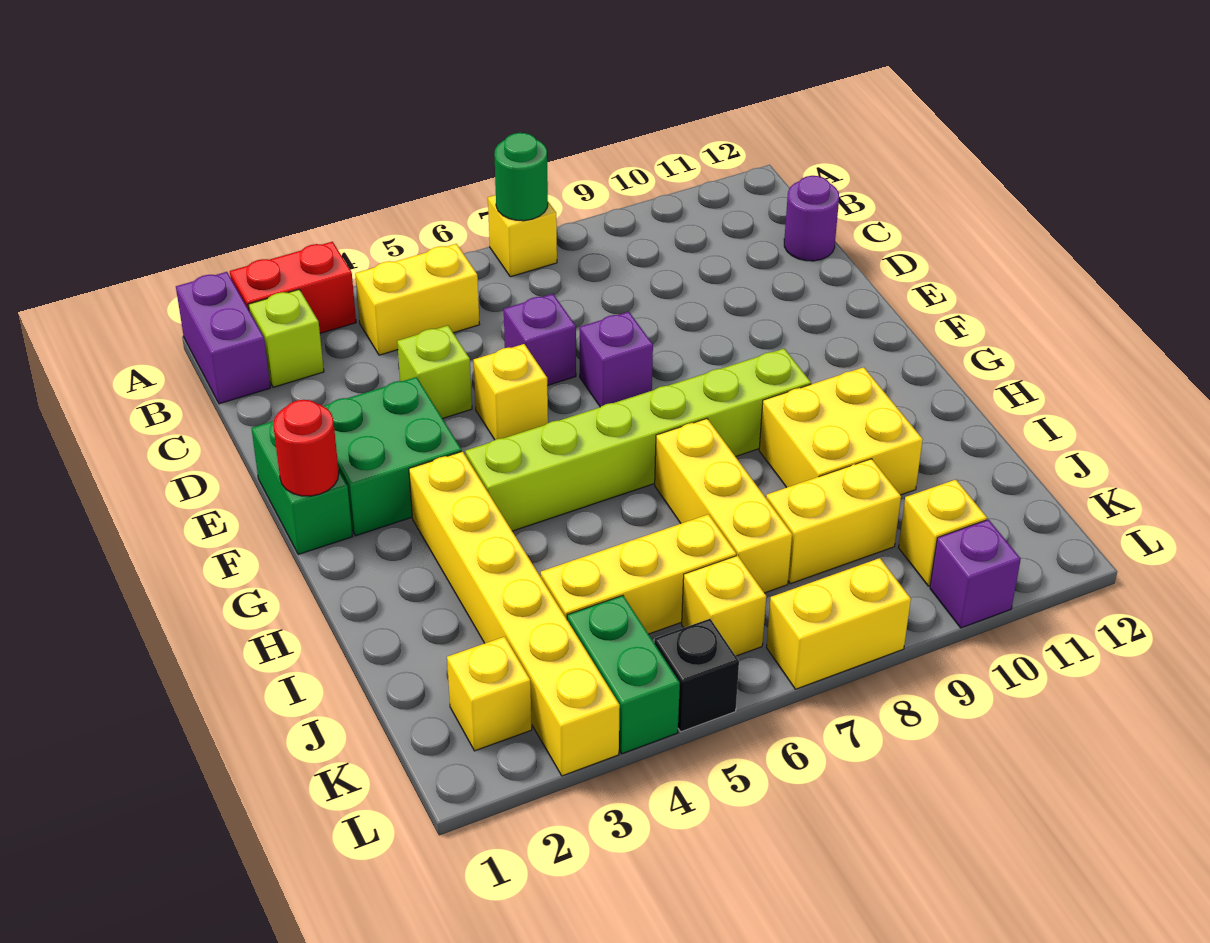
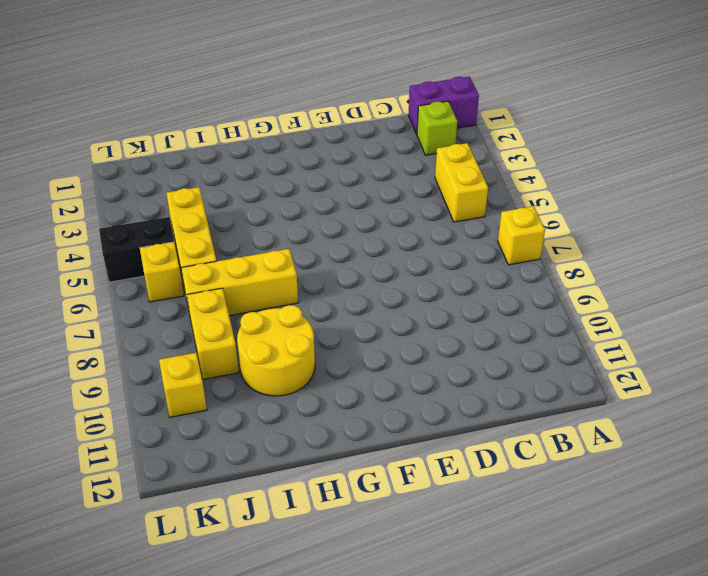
yellow 2x2 round brick [237,305,315,396] -> yellow 2x2 brick [759,367,923,495]
black 1x2 brick [99,217,174,282] -> black 1x1 brick [654,619,739,732]
none -> red 1x2 brick [230,242,356,333]
none -> purple 1x1 round brick [784,176,839,261]
none -> lime 1x1 brick [397,326,472,419]

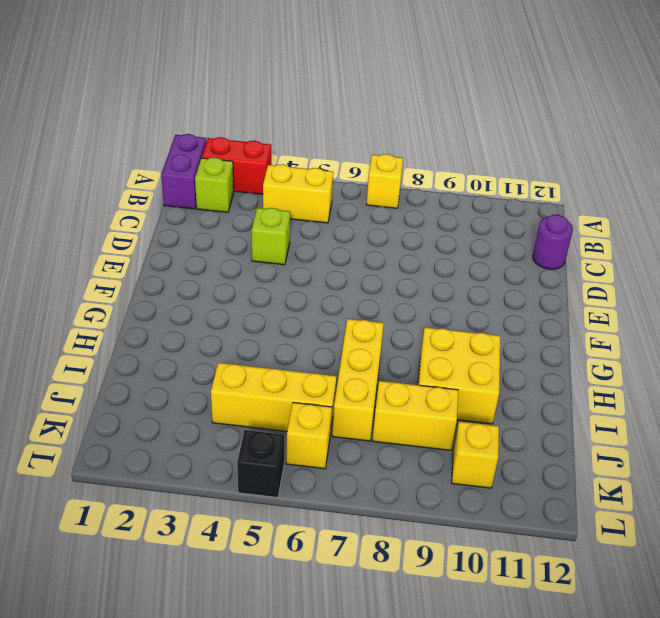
none -> purple 1x1 brick [504,294,576,386]
none -> green 1x2 brick [252,421,353,554]
none -> green 2x2 brick [324,377,462,536]

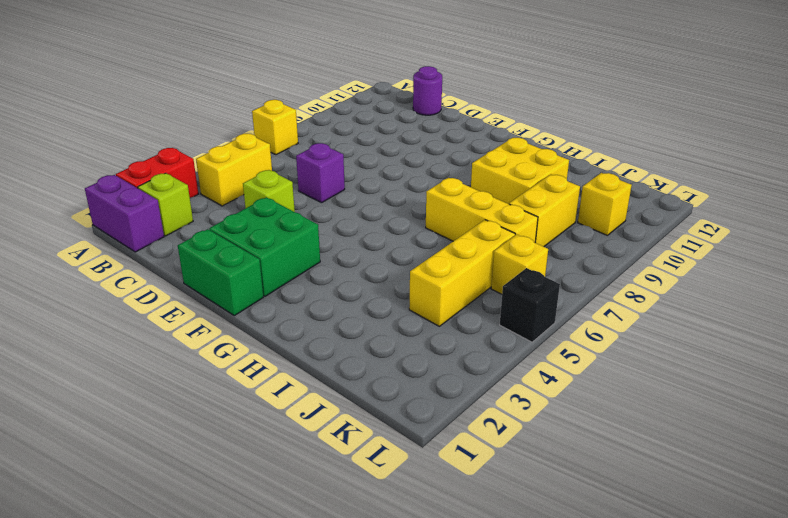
none -> yellow 1x1 brick [474,344,548,440]
none -> purple 1x1 brick [580,312,653,407]
none -> yellow 1x6 brick [409,451,620,776]

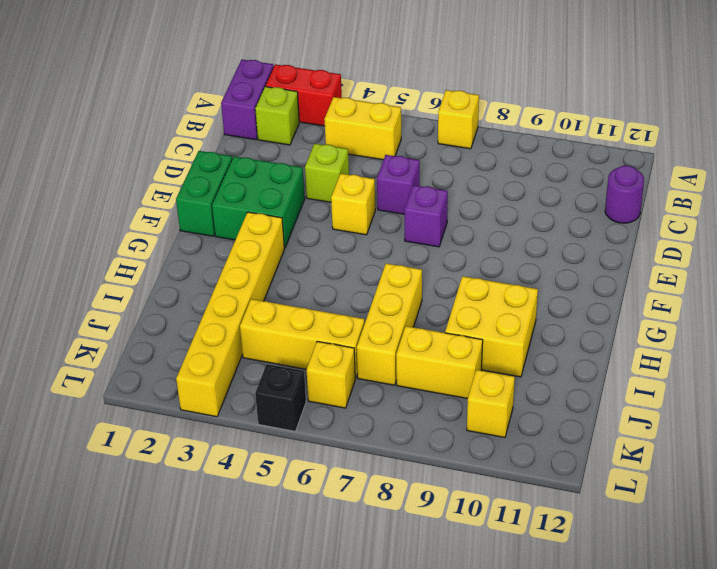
none -> lime 1x6 brick [465,349,811,531]
none -> yellow 1x1 brick [447,637,532,751]
none -> green 1x2 brick [567,596,680,754]

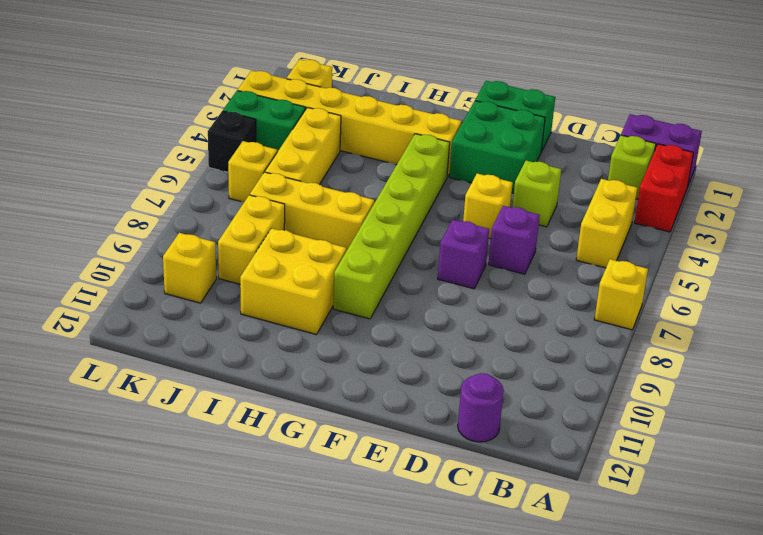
none -> yellow 1x2 brick [767,558,911,689]
none -> purple 1x1 brick [930,519,1021,628]
none -> green 1x1 round brick [494,133,548,221]

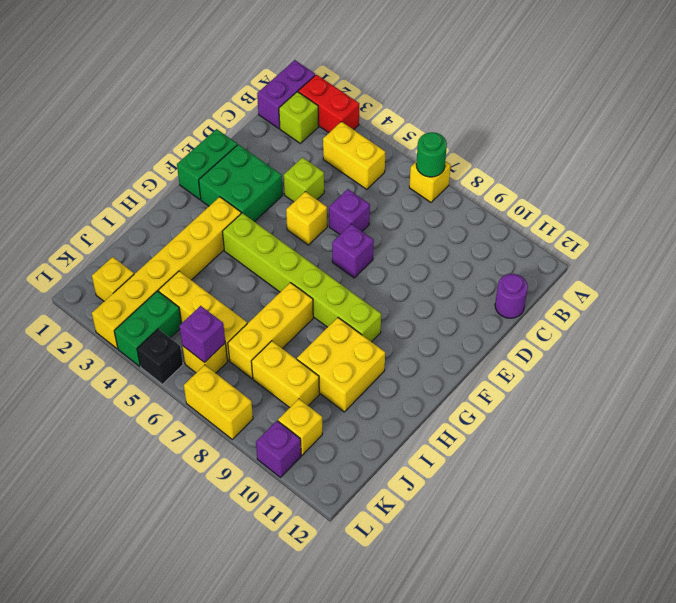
purple 1x1 brick [179,306,225,363] -> none
none -> red 1x1 round brick [273,400,339,496]

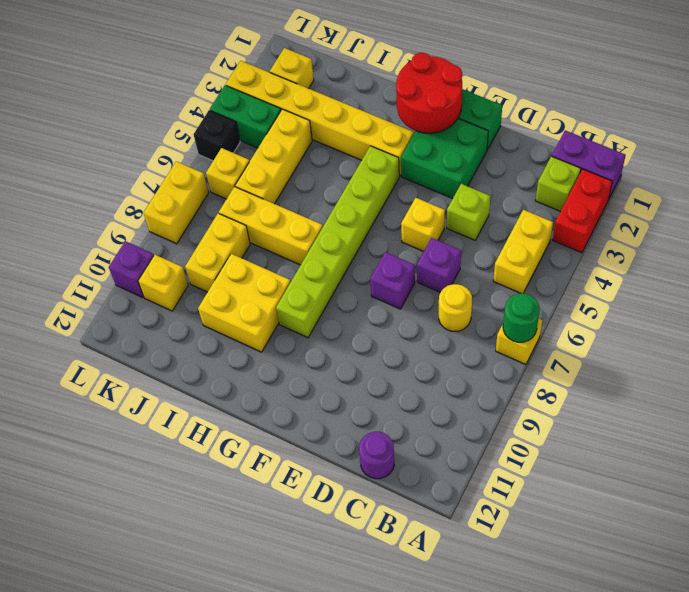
yellow 1x1 round brick [439,284,472,331] -> none
red 2x2 round brick [396,53,462,133] -> red 1x1 round brick [273,400,339,496]

